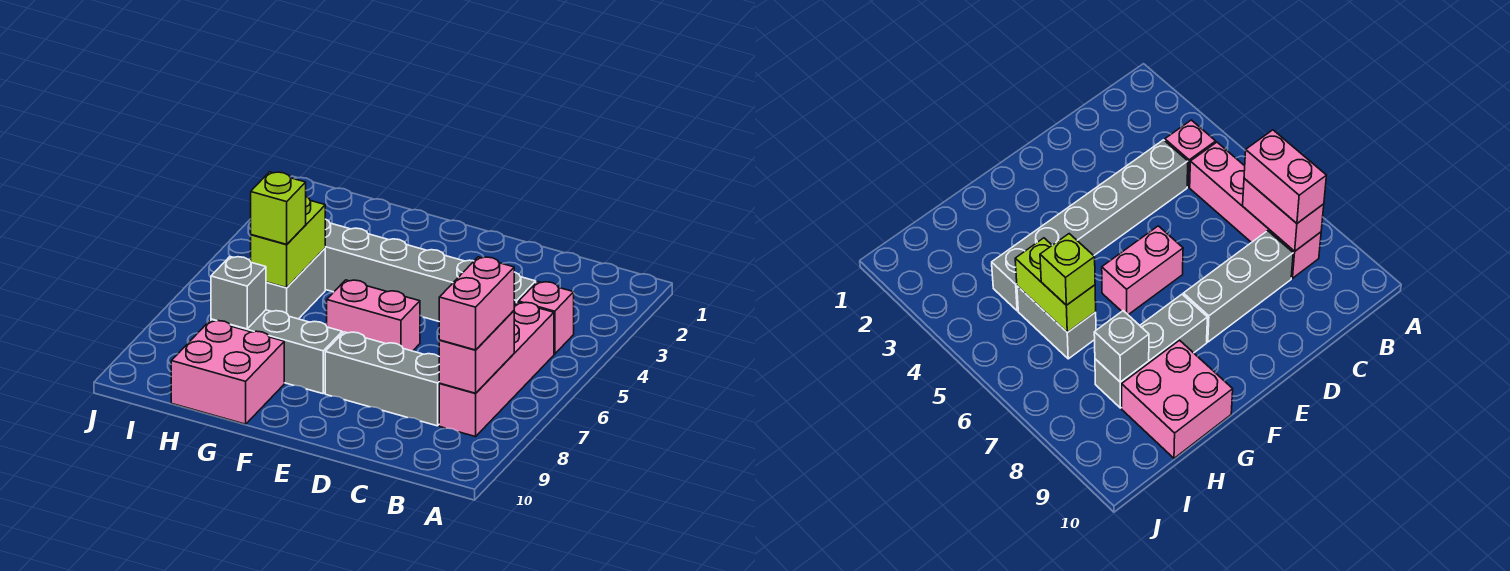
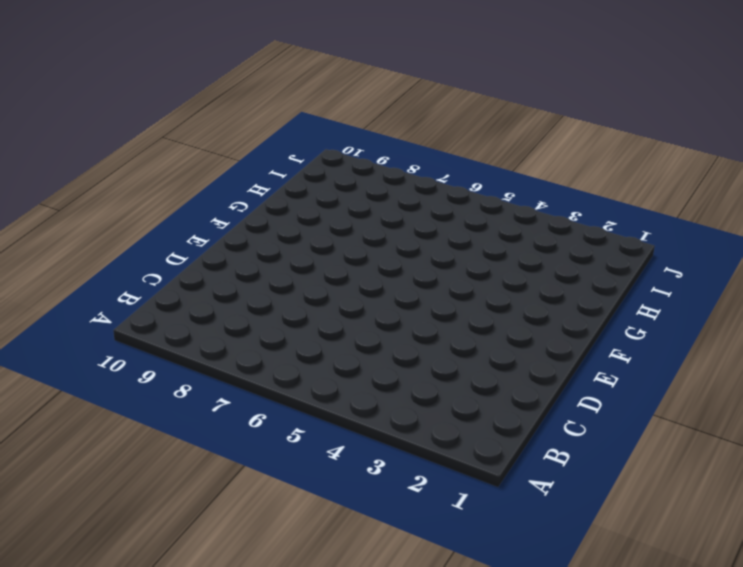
none -> pink 1x1 brick [519,282,574,354]
none -> pink 1x4 brick [439,302,554,437]
none -> grey 1x6 brick [325,219,536,321]

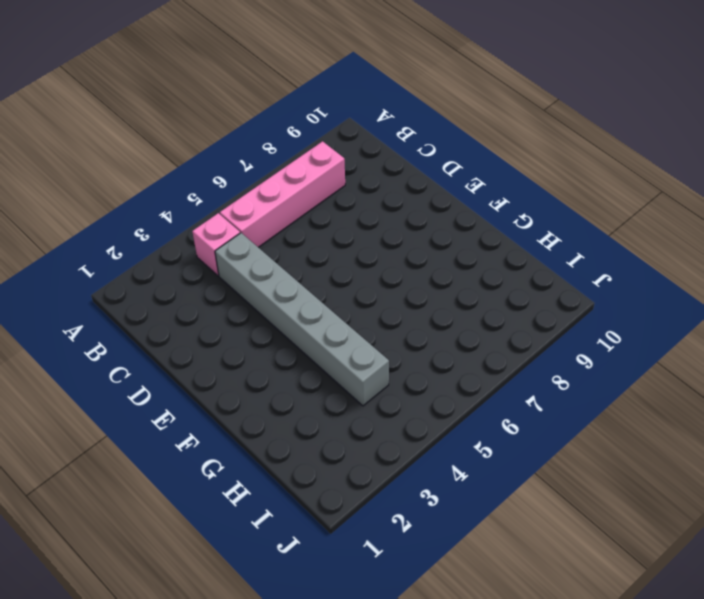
none -> grey 1x3 brick [325,332,440,426]
none -> pink 1x2 brick [327,280,420,351]
none -> grey 1x3 brick [211,310,342,394]

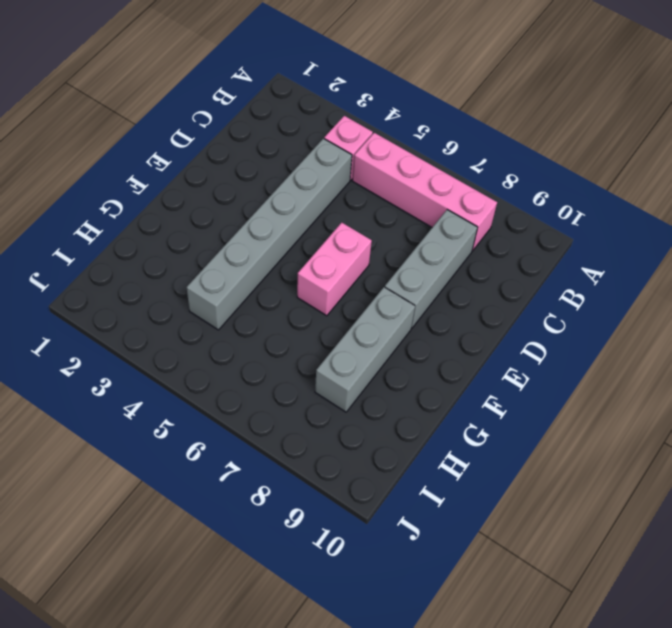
none -> pink 2x2 brick [171,320,284,424]
none -> grey 1x2 brick [266,249,325,319]
none -> pink 1x2 brick [439,311,514,393]

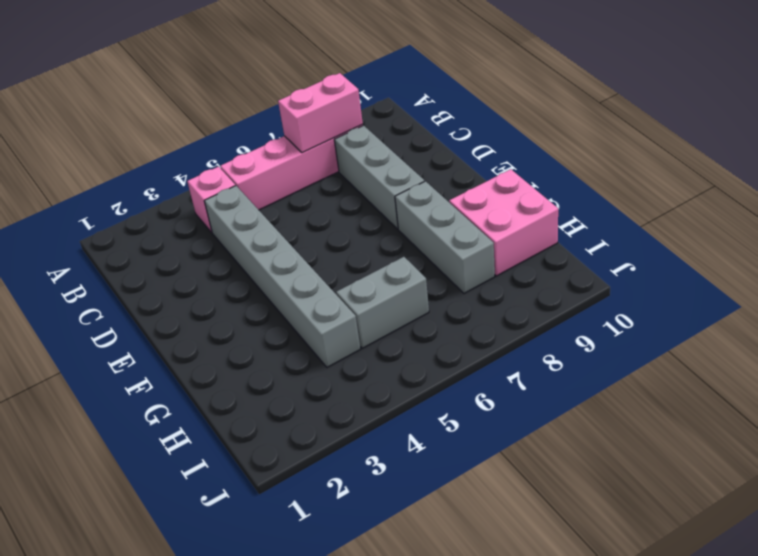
none -> pink 1x2 brick [327,280,420,351]
none -> lime 1x2 brick [251,197,325,288]
none -> grey 1x1 brick [211,257,266,329]

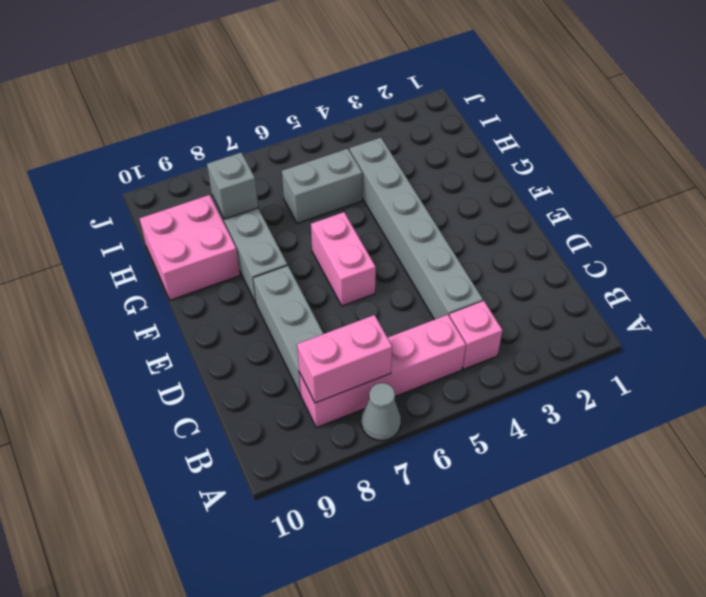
grey 1x1 cone [361,383,401,441] -> none
none -> lime 1x2 brick [251,197,325,288]
none -> pink 1x2 brick [439,257,514,350]
none -> lime 1x1 brick [251,172,306,244]

